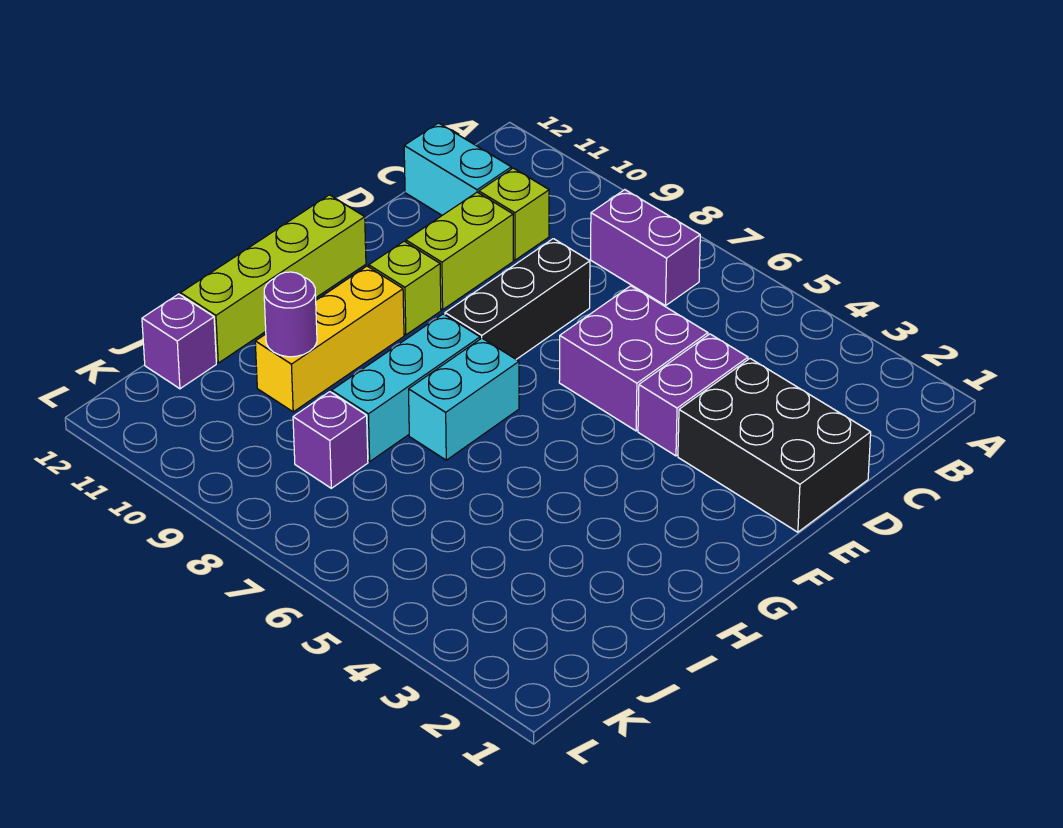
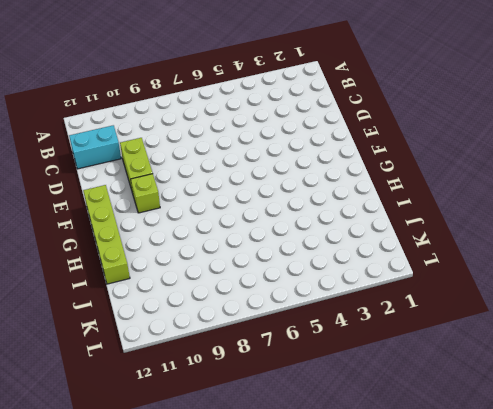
none -> purple 1x2 brick [590,190,700,306]
none -> lime 1x1 brick [479,168,549,260]
none -> black 2x3 brick [678,359,871,532]

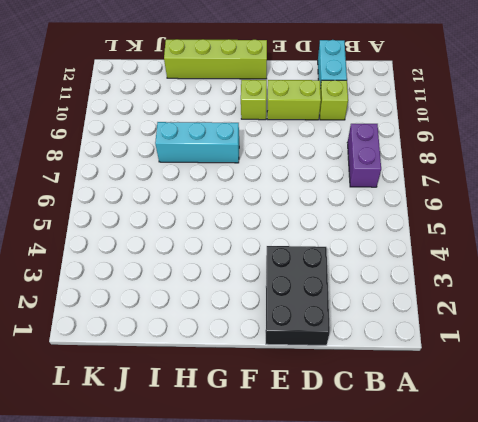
none -> purple 1x2 brick [638,334,748,456]
none -> purple 2x2 brick [559,286,708,431]
none -> black 1x3 brick [445,239,590,359]

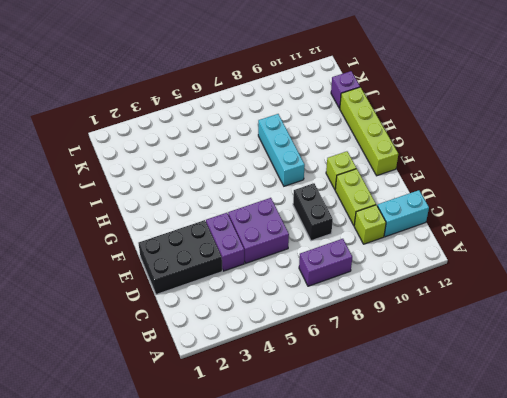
black 1x2 brick [293,183,333,241] -> black 1x3 brick [445,239,590,359]
none -> cyan 1x2 brick [409,338,519,460]
none -> yellow 1x3 brick [255,266,404,412]
none -> purple 1x1 brick [293,392,368,488]

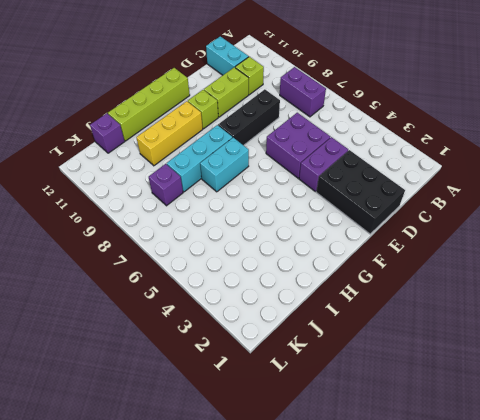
none -> purple 1x1 round brick [264,272,317,357]

